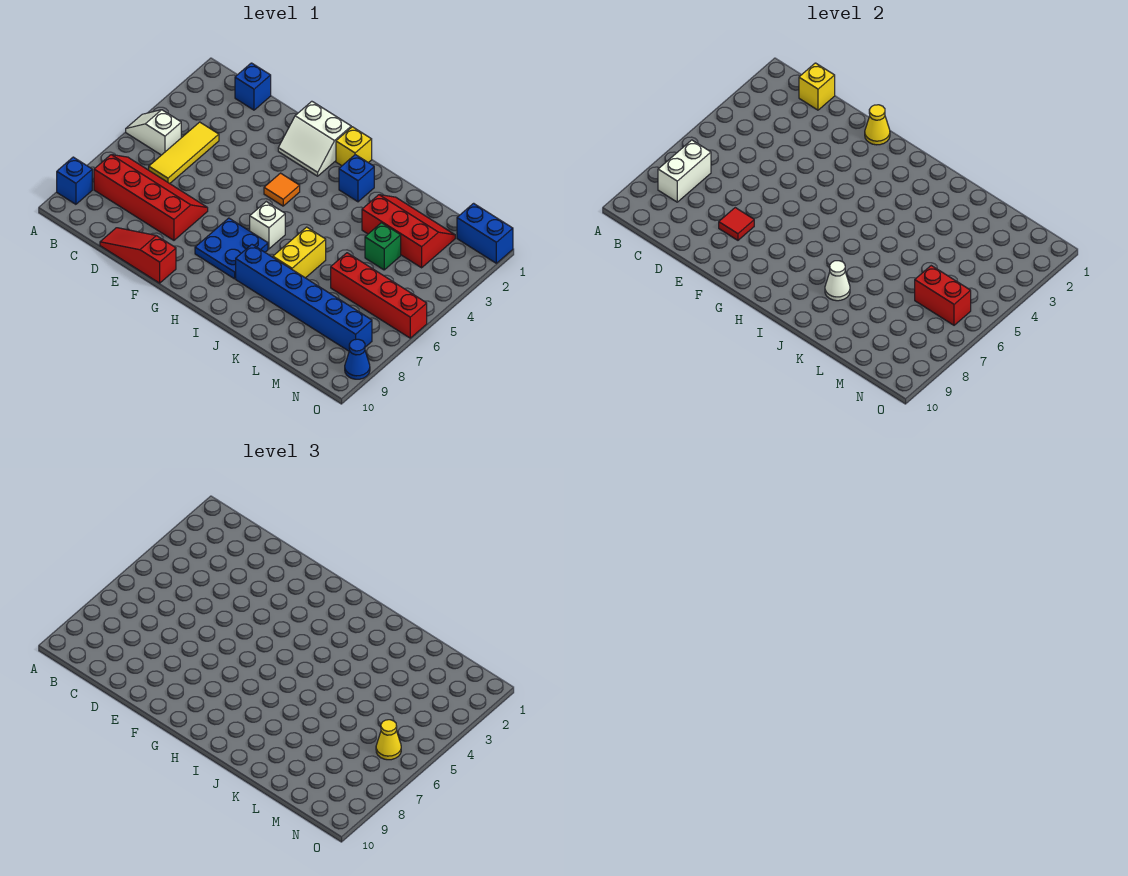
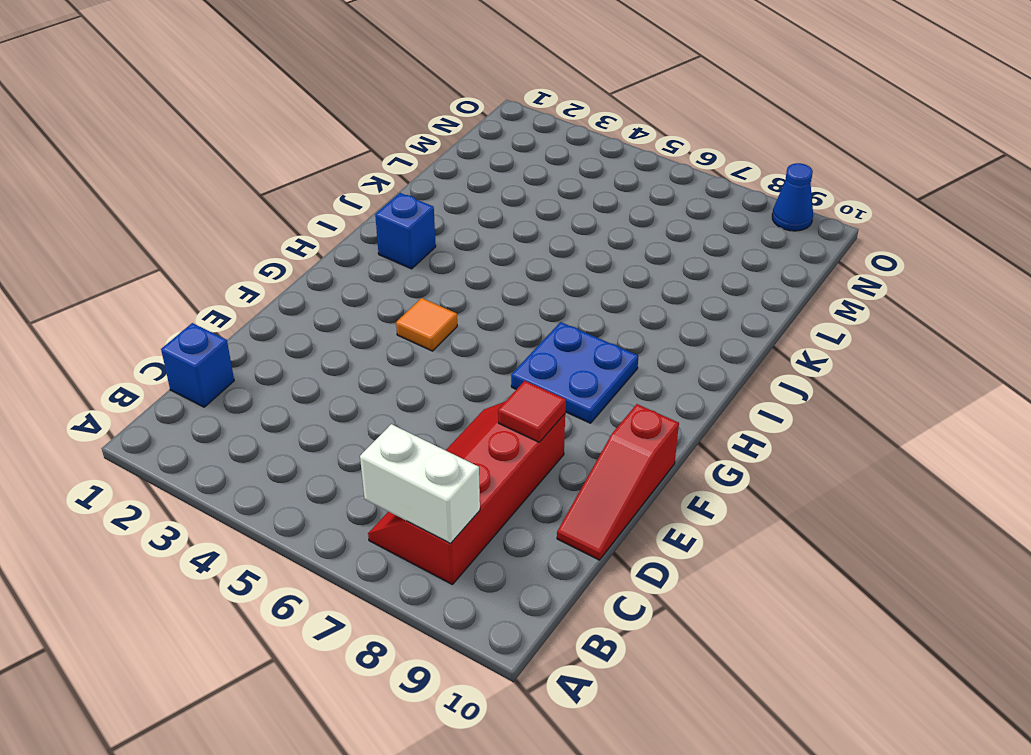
none -> white 1x2 slope [126,110,181,155]
none -> blue 1x1 brick [57,157,92,204]
none -> yellow 1x3 tile [149,122,219,184]

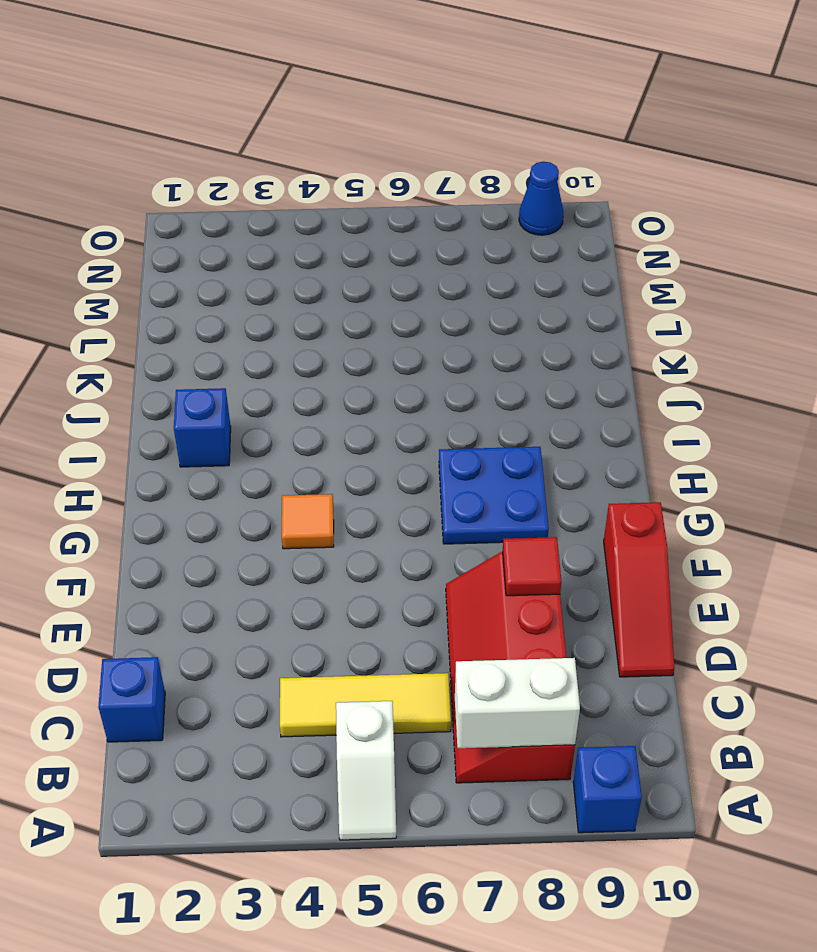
none -> white 2x2 slope [278,101,351,176]
none -> yellow 1x1 brick [336,127,372,166]
none -> white 1x1 brick [250,202,285,249]

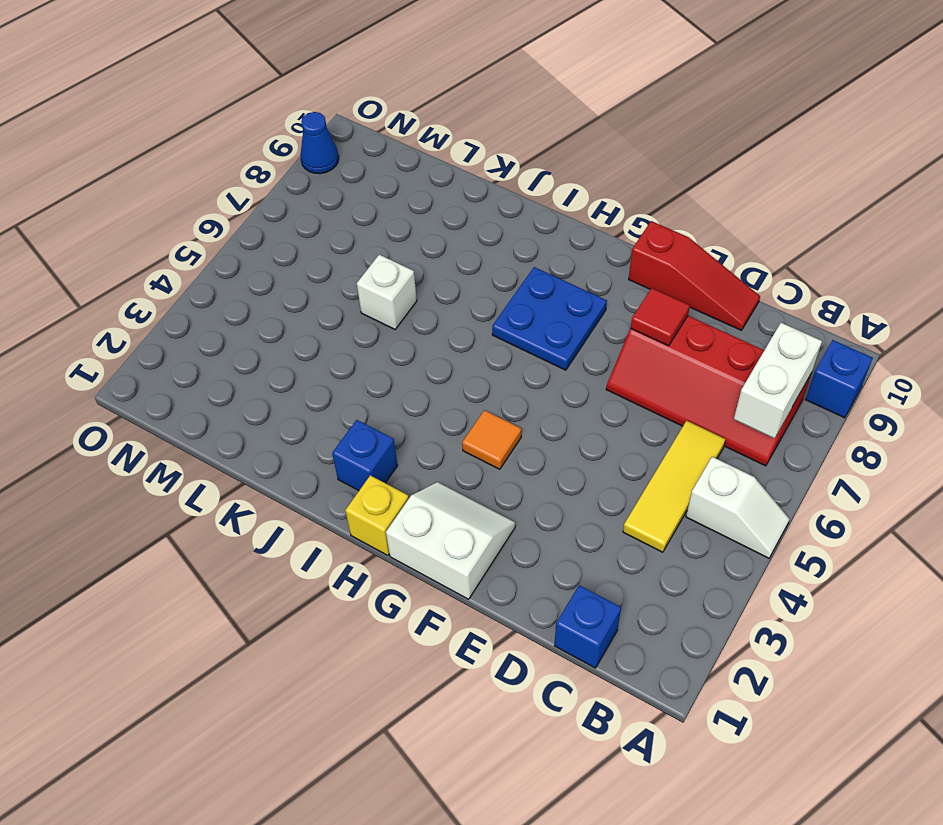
white 1x1 brick [357,255,417,329] -> white 1x1 brick moved to [250,202,285,249]
none -> blue 1x6 brick [236,245,372,351]
none -> yellow 1x2 brick [273,227,326,278]
none -> red 2x3 slope [362,195,455,268]

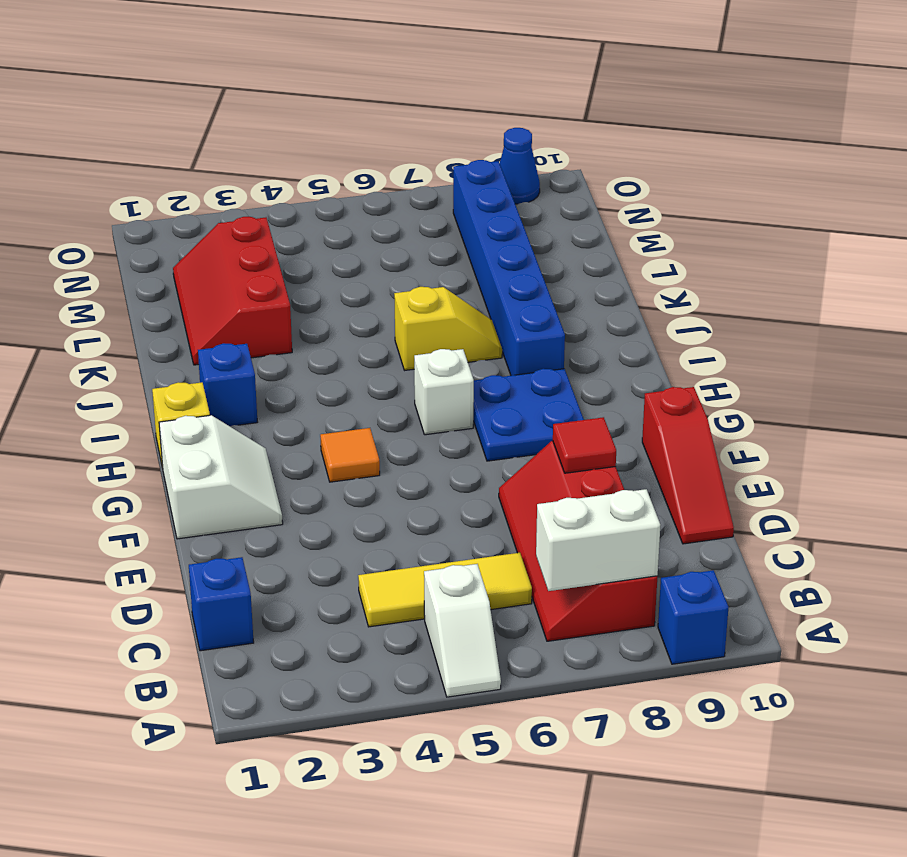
yellow 1x2 slope [394,287,502,370] -> yellow 1x2 brick [273,227,326,278]
none -> green 1x1 brick [365,223,401,270]
none -> red 1x4 brick [331,253,427,338]
none -> blue 1x2 brick [457,203,513,263]

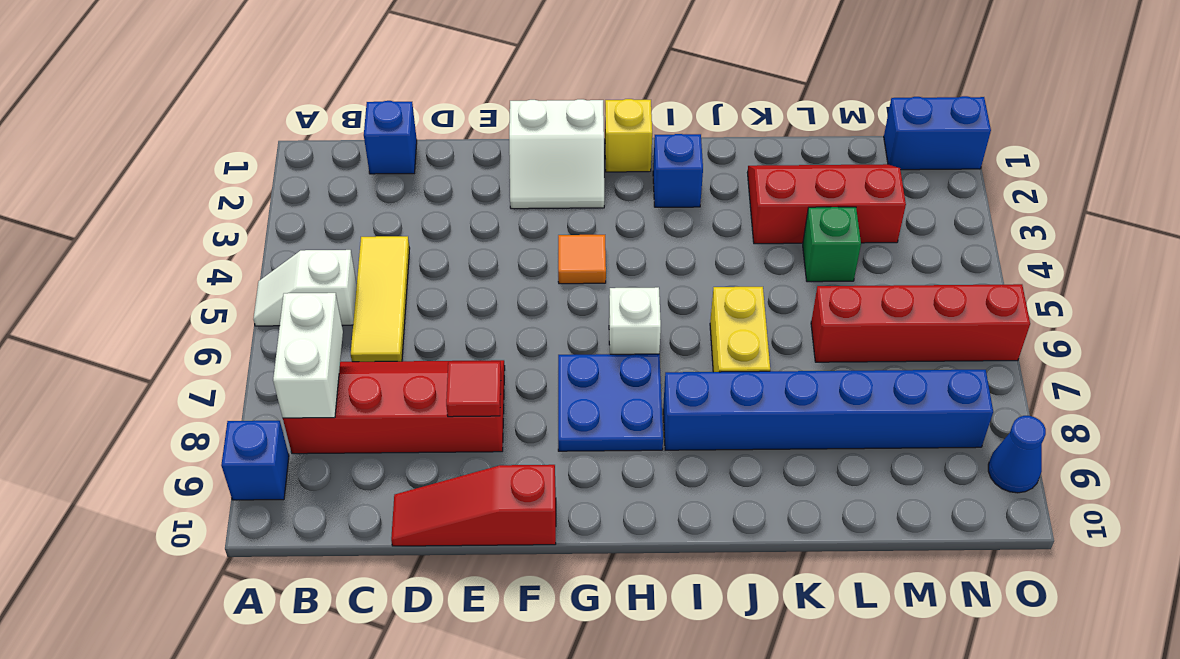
none -> yellow 1x1 brick [799,63,835,110]
none -> yellow 1x1 cone [865,105,890,145]
none -> white 1x1 cone [825,261,850,301]

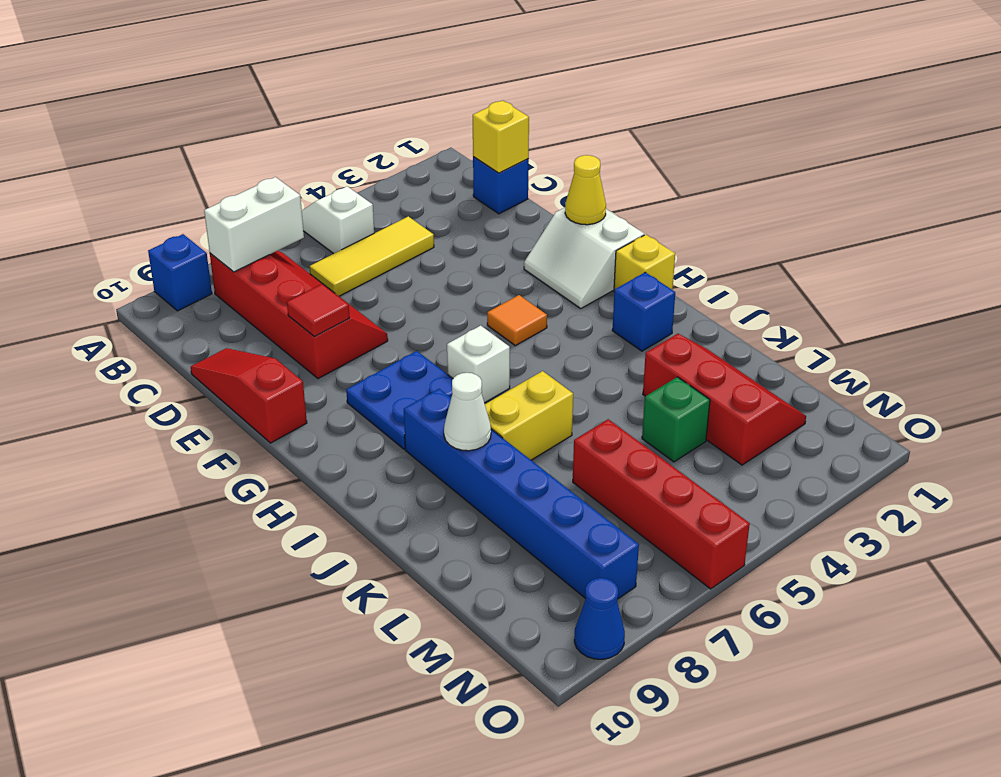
none -> blue 1x2 brick [457,203,513,263]
none -> red 1x2 brick [915,266,971,325]
none -> yellow 1x1 cone [376,720,401,760]

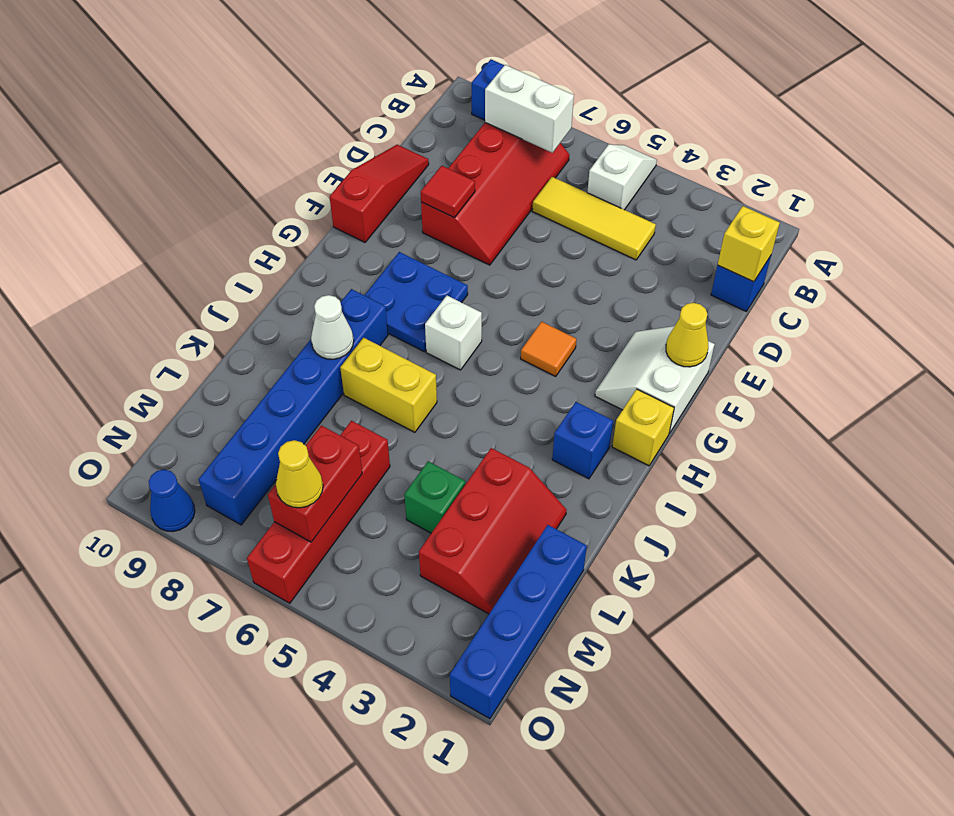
blue 1x4 brick [450,525,587,719] -> blue 1x2 brick [457,203,513,263]

